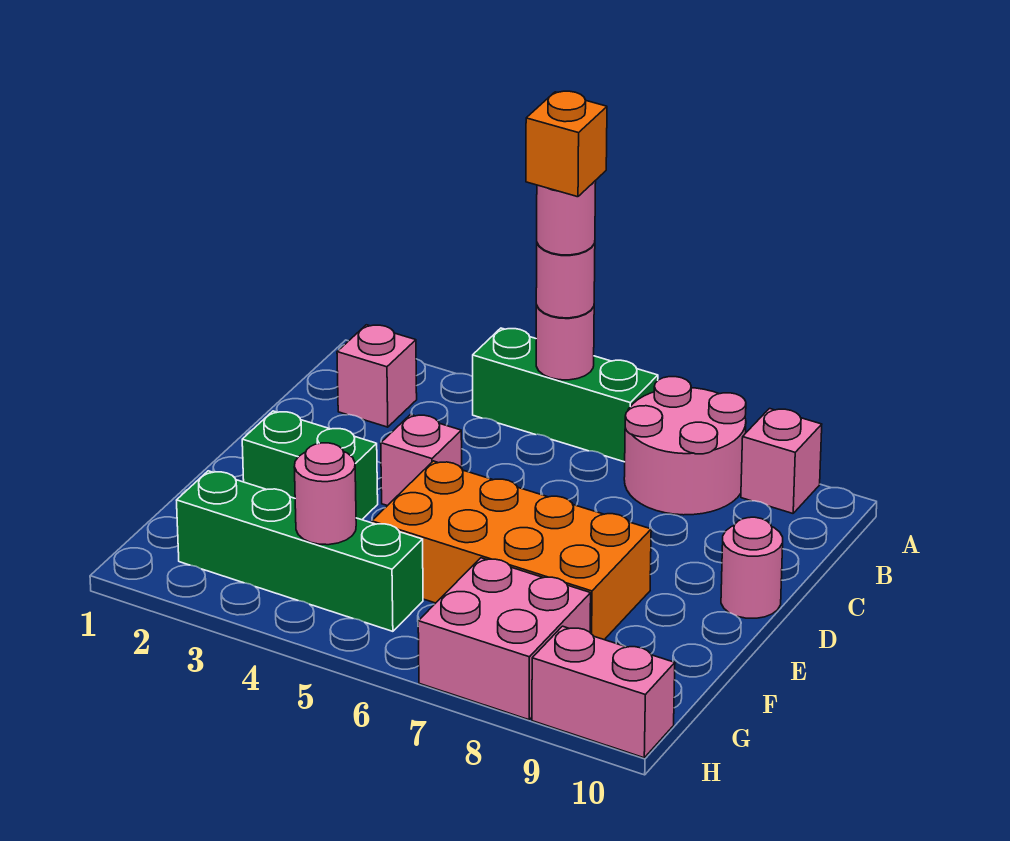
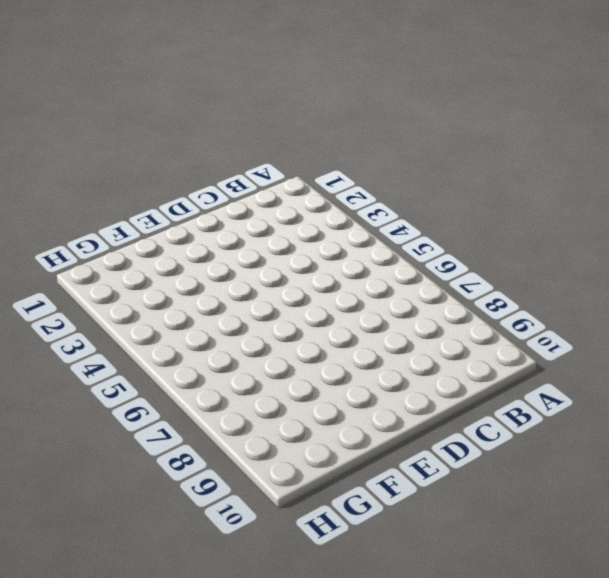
none -> green 1x3 brick [473,328,658,462]
none -> pink 2x2 round brick [624,377,746,515]
none -> pink 1x1 brick [741,409,822,513]

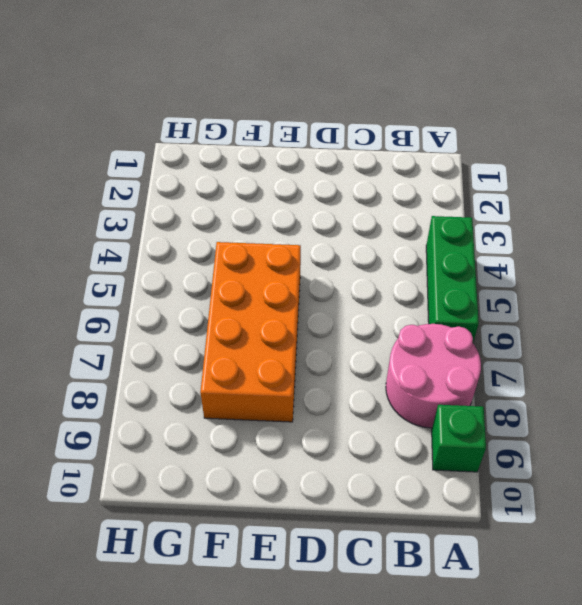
green 1x1 brick [432,405,486,472] -> pink 1x1 brick [741,409,822,513]
none -> pink 1x1 brick [337,325,417,427]
none -> pink 1x1 brick [381,415,462,506]
none -> pink 1x1 round brick [721,517,783,618]

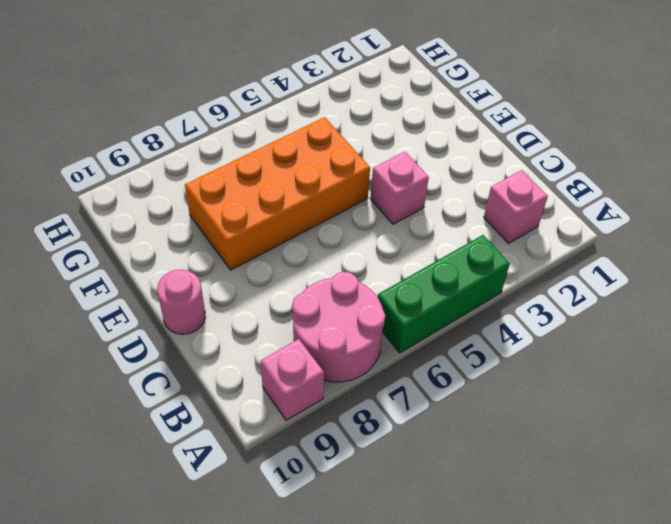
none -> green 1x2 brick [242,411,378,520]
none -> green 1x4 brick [177,471,423,631]
none -> pink 2x2 brick [418,558,591,720]

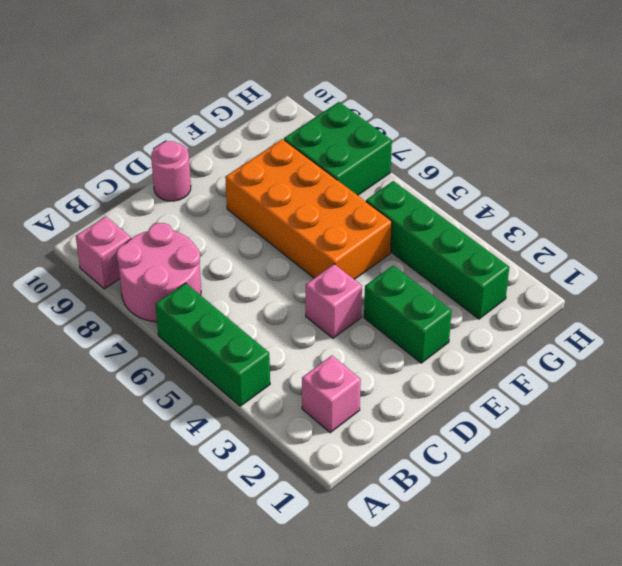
green 2x2 brick [284,102,392,195] -> pink 2x2 brick [418,558,591,720]
none -> pink 1x2 brick [532,626,675,758]
none -> pink 1x1 round brick [536,305,594,380]
none -> pink 1x1 round brick [294,443,356,545]

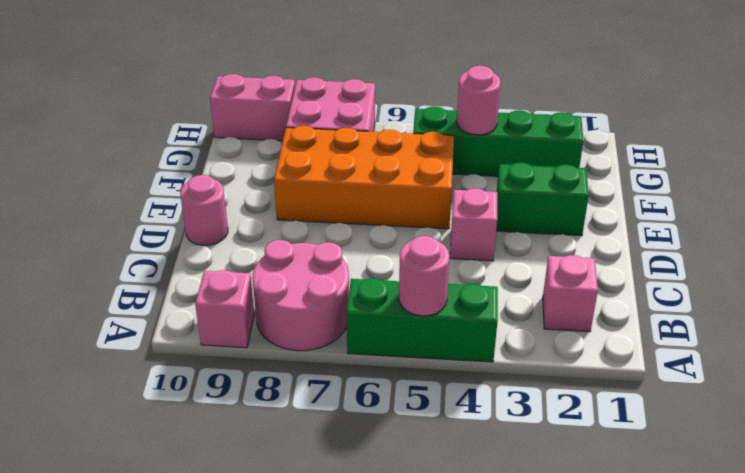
none -> pink 1x1 round brick [536,243,595,318]
none -> pink 1x1 round brick [537,180,596,255]
none -> orange 1x1 brick [526,91,607,197]

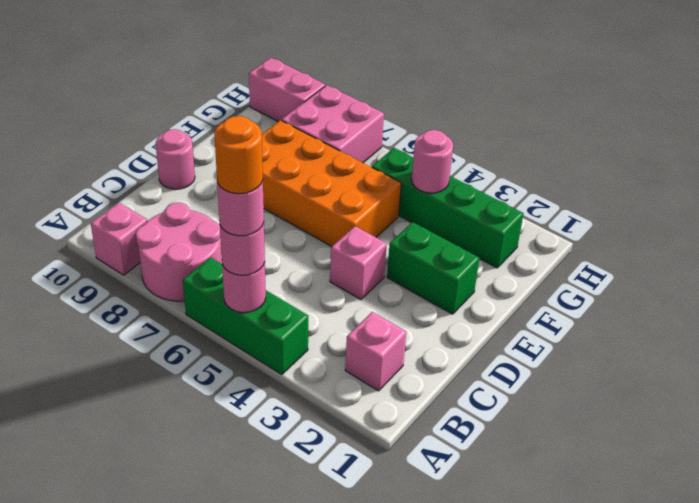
orange 1x1 round brick [214,116,263,194] -> orange 1x1 brick [526,91,607,197]

